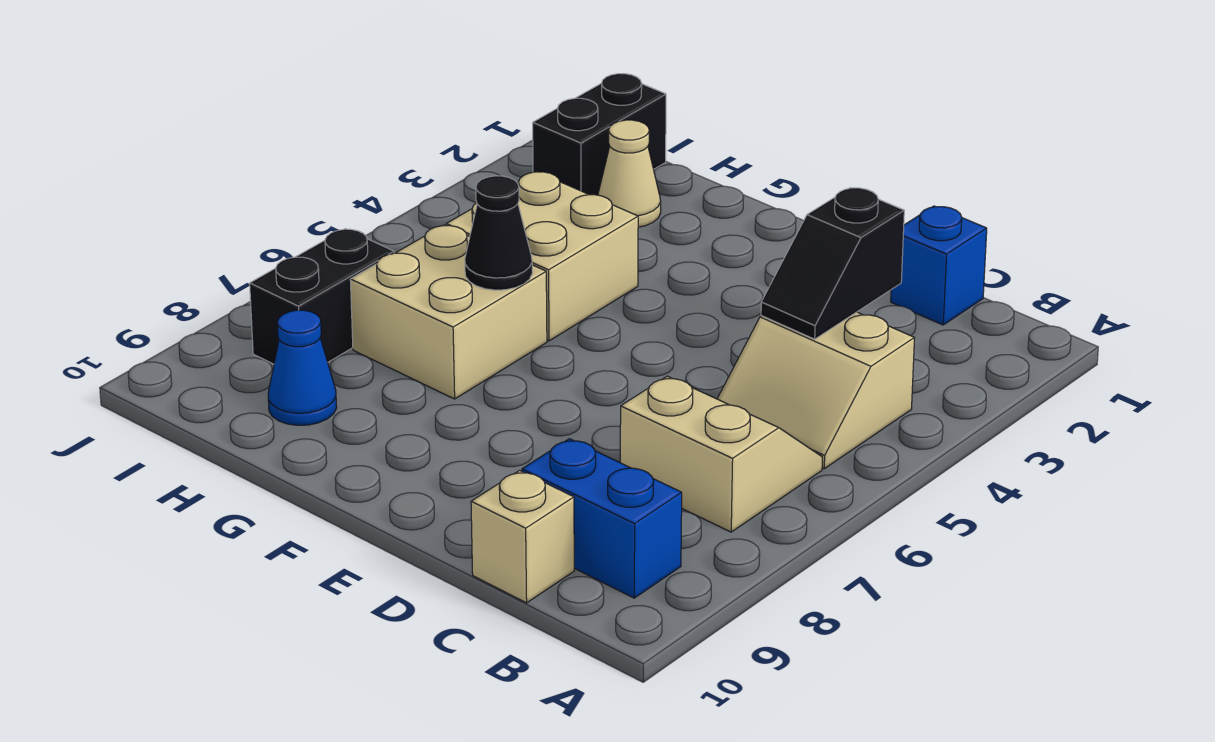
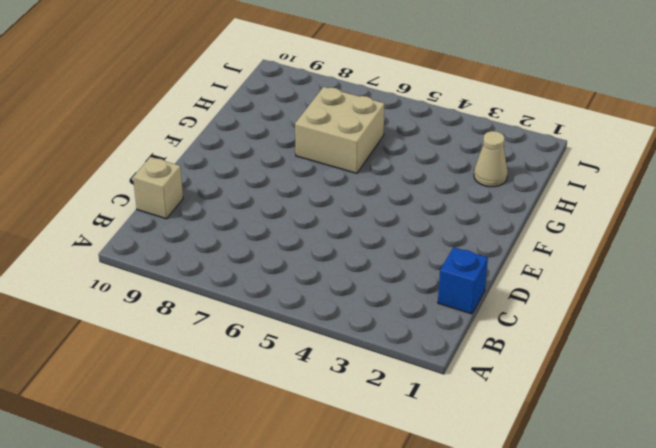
none -> tan 2x2 slope [717,312,915,469]
none -> tan 2x2 slope [620,376,822,532]
none -> blue 1x2 brick [522,439,682,598]

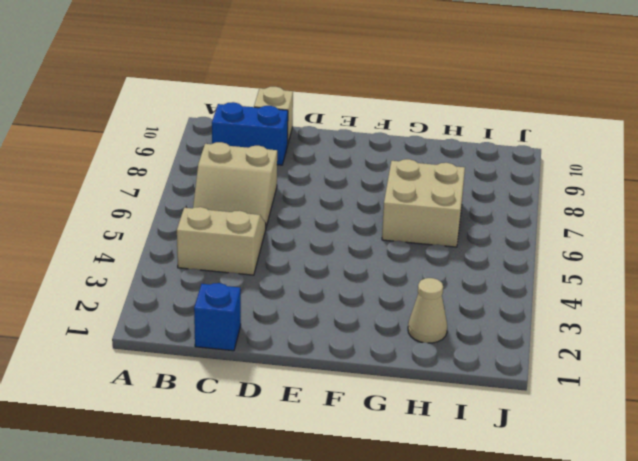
none -> tan 2x2 brick [446,172,638,341]
none -> blue 1x1 cone [268,310,337,425]
none -> black 1x2 brick [533,74,666,195]

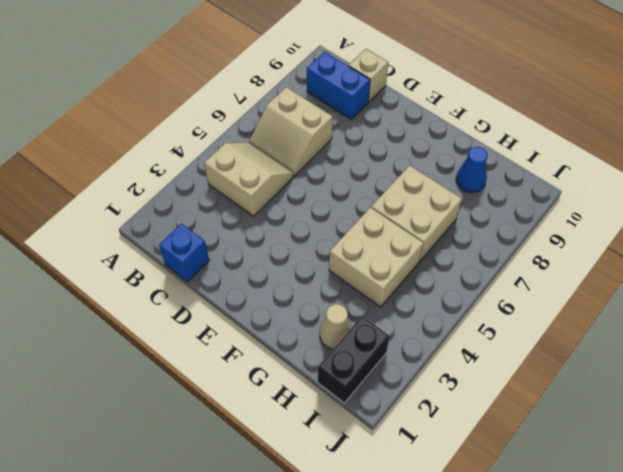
none -> black 1x2 brick [250,229,394,364]
none -> black 1x2 slope [761,188,904,339]
none -> black 1x1 cone [465,176,532,290]

